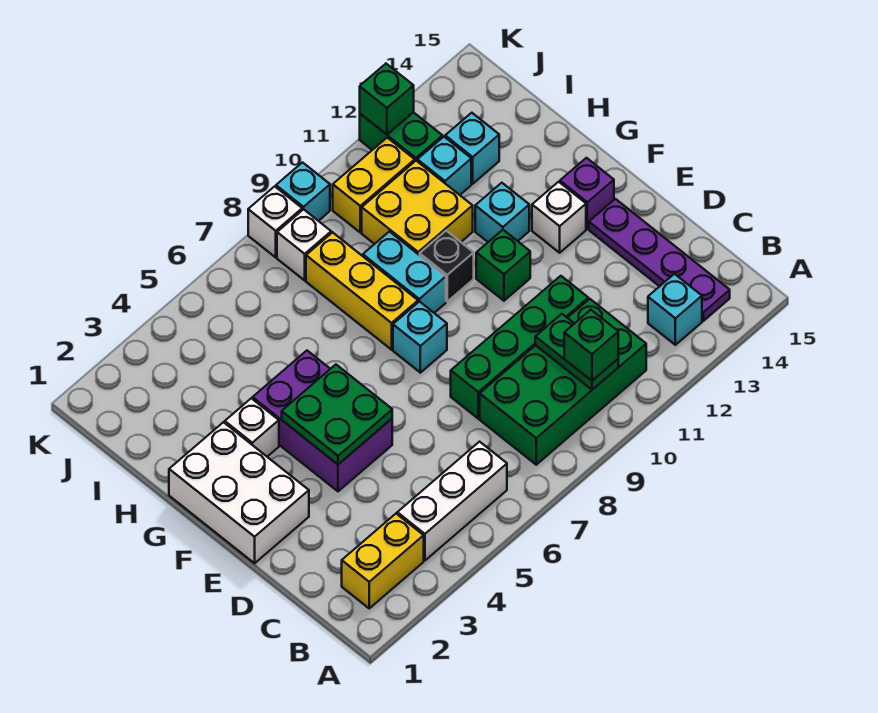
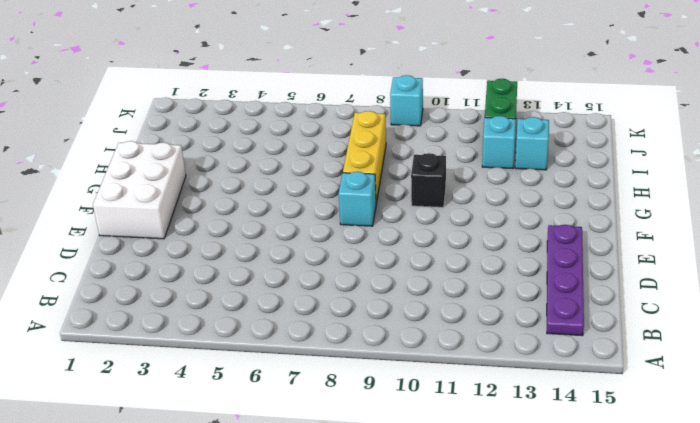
none -> yellow 1x2 brick [342,514,424,608]
none -> white 1x3 brick [397,442,507,561]
none -> green 2x4 brick [480,299,646,465]

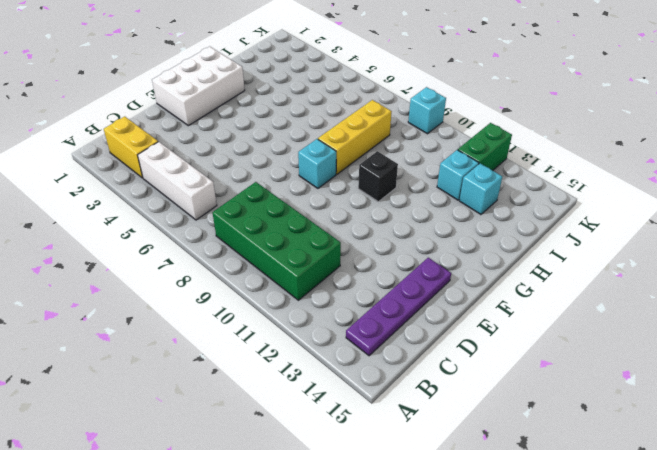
none -> cyan 1x1 brick [648,274,702,345]
none -> green 1x4 brick [451,276,588,419]
none -> purple 2x3 brick [253,351,392,491]

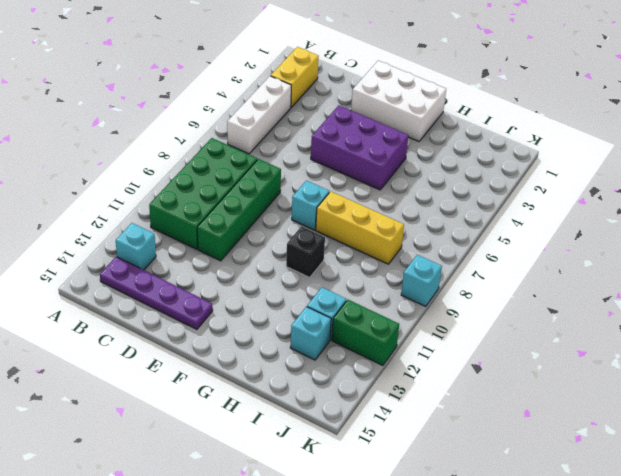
none -> green 1x1 brick [476,230,530,301]
none -> white 1x1 brick [532,182,586,253]
none -> purple 1x1 brick [560,158,614,229]

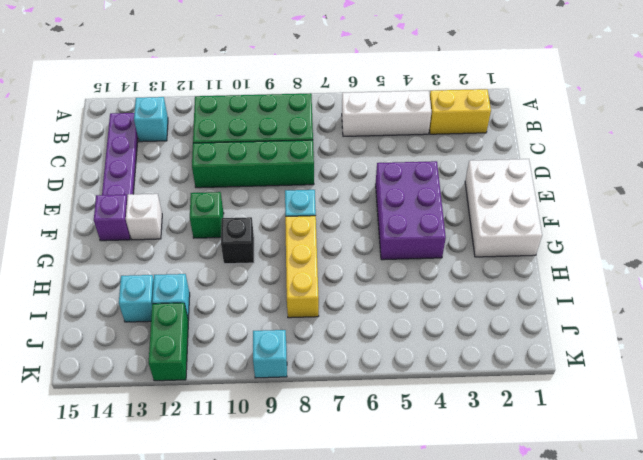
none -> white 1x1 brick [225,398,279,457]
none -> cyan 1x2 brick [363,232,446,313]
none -> cyan 1x1 brick [475,183,529,242]

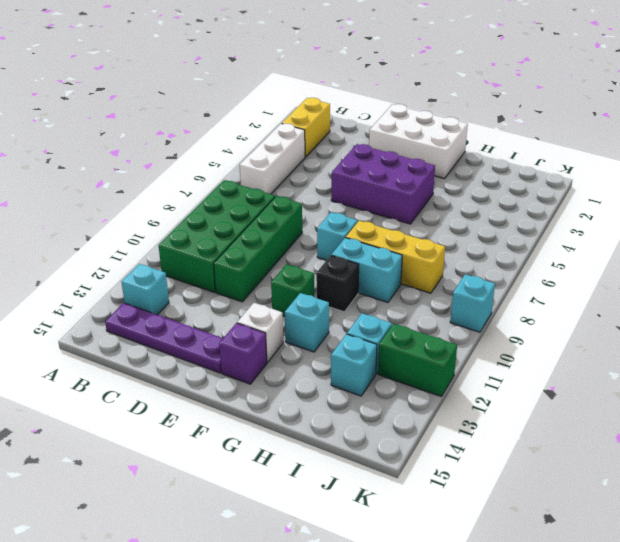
none -> white 1x1 brick [225,398,279,457]
none -> yellow 2x2 brick [362,161,473,255]
none -> white 1x1 brick [277,209,331,280]

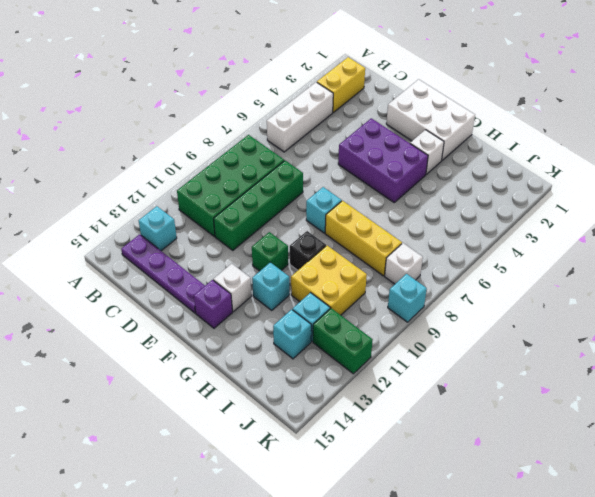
none -> cyan 1x2 brick [363,232,446,313]
none -> yellow 1x2 brick [333,138,415,232]
none -> white 1x1 brick [248,186,302,257]

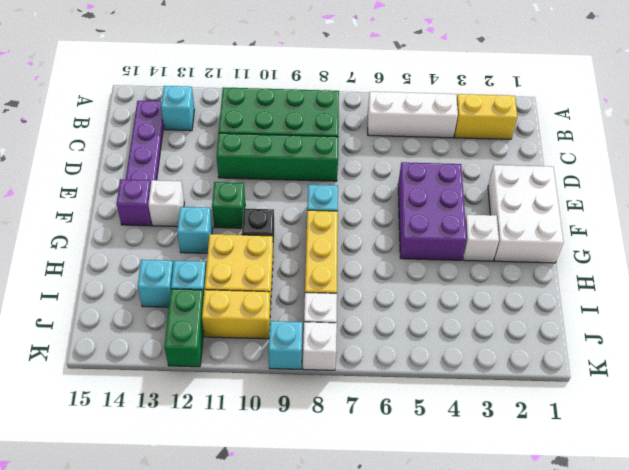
none -> cyan 1x2 brick [363,232,446,313]
none -> green 1x2 plate [535,314,618,390]
none -> green 2x2 plate [282,365,392,464]

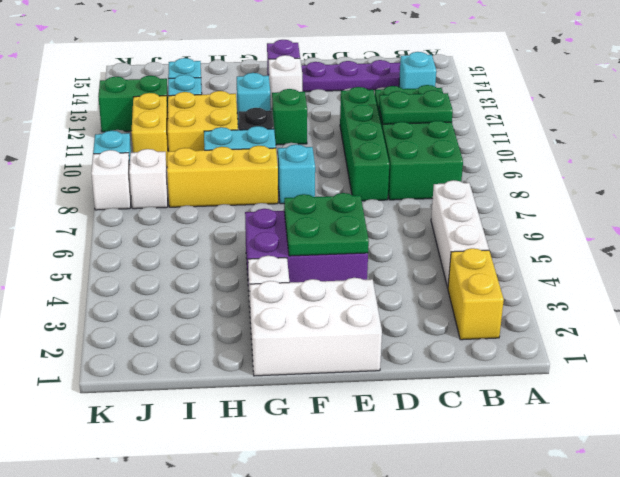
none -> green 1x1 brick [360,64,414,134]
none -> green 1x1 brick [564,310,618,381]

